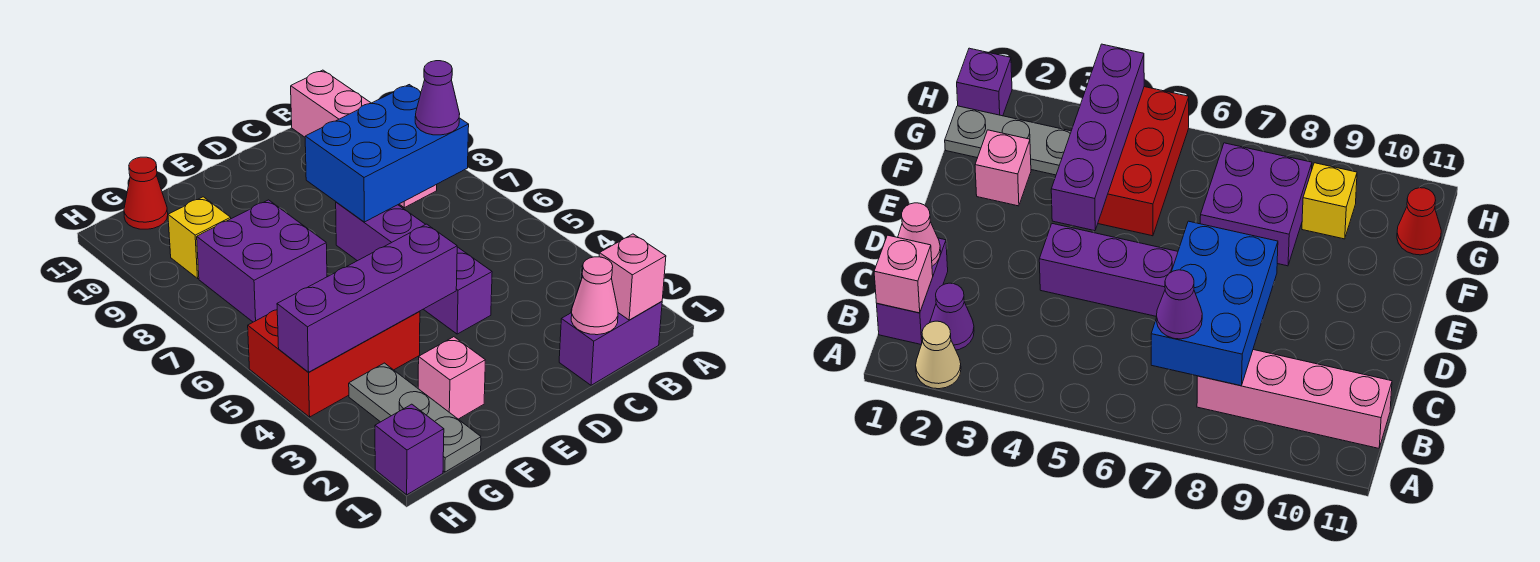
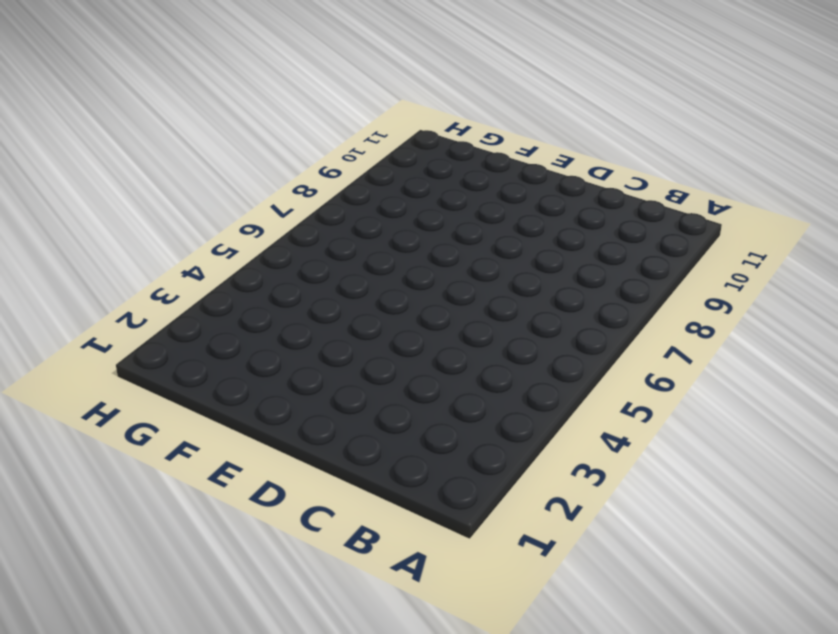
none -> tan 1x1 cone [916,321,961,389]
none -> purple 1x2 brick [559,301,662,385]
none -> purple 1x1 cone [930,283,974,350]

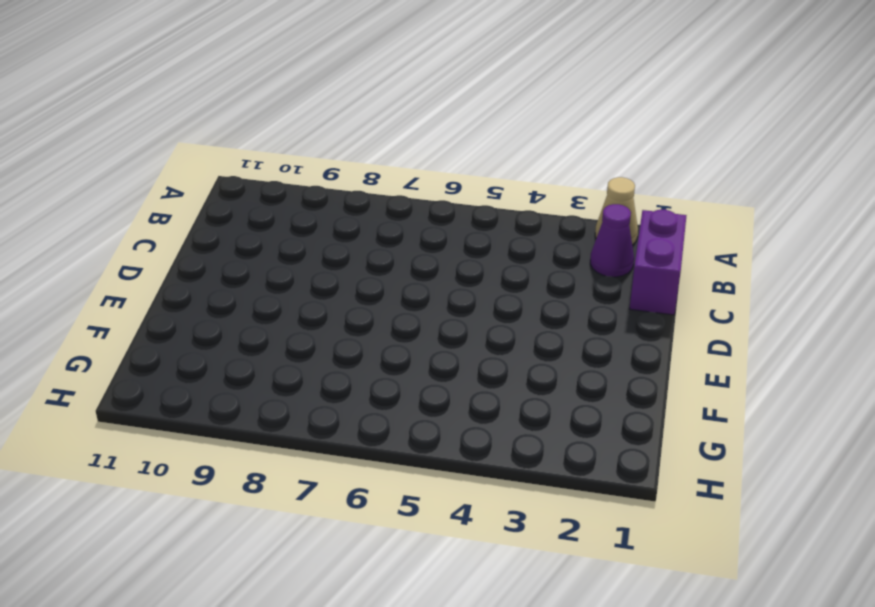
none -> pink 1x4 brick [291,70,437,208]
none -> purple 1x4 brick [336,202,492,334]
none -> pink 1x1 brick [418,337,485,419]

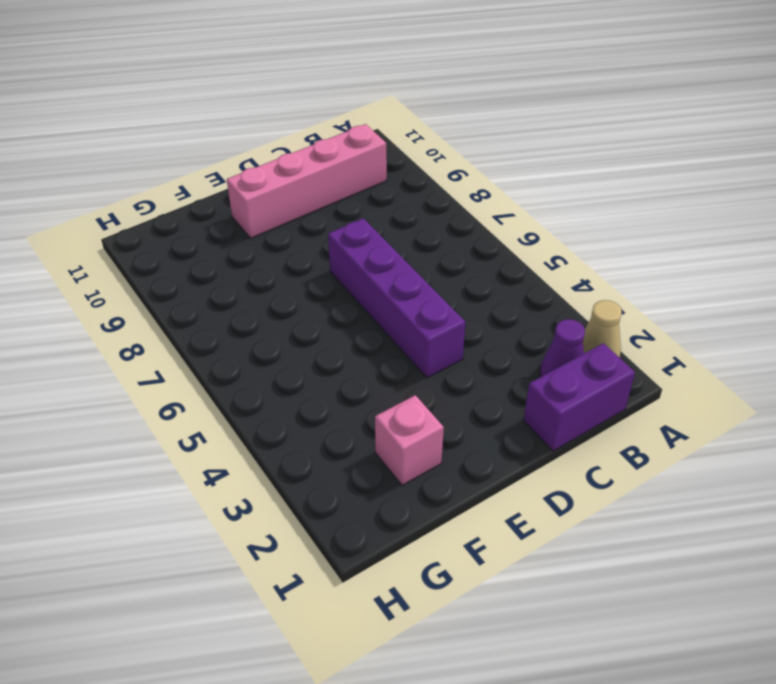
pink 1x4 brick [227,124,387,238] -> pink 1x4 brick turned to [291,70,437,208]
none -> red 2x3 brick [248,310,420,417]
none -> purple 2x2 brick [197,200,327,322]
none -> grey 1x3 plate [349,363,481,472]

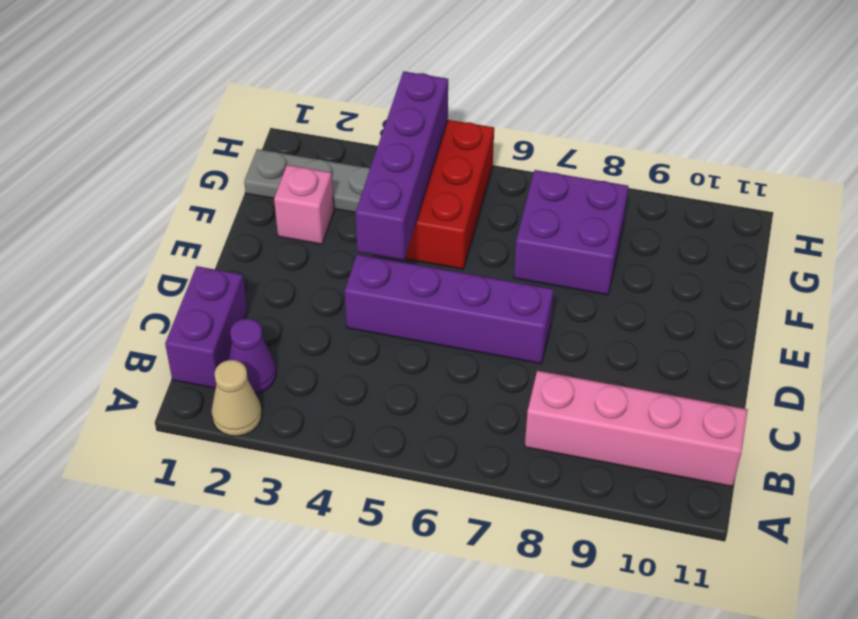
none -> yellow 1x1 brick [168,197,231,278]
none -> red 1x1 cone [124,157,168,229]
none -> purple 1x1 brick [375,404,444,495]

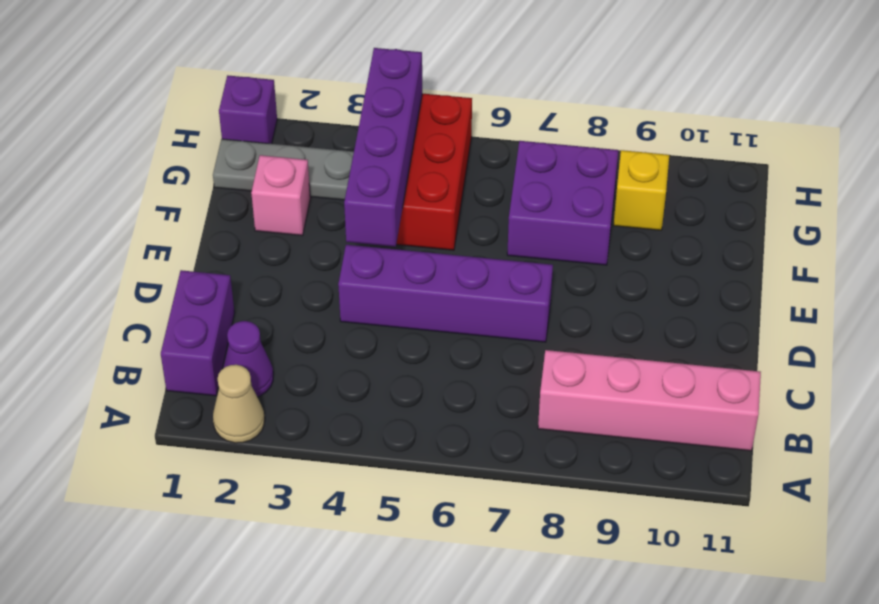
none -> red 1x1 cone [124,157,168,229]
none -> pink 1x1 brick [599,234,666,320]
none -> blue 2x3 brick [305,85,469,222]

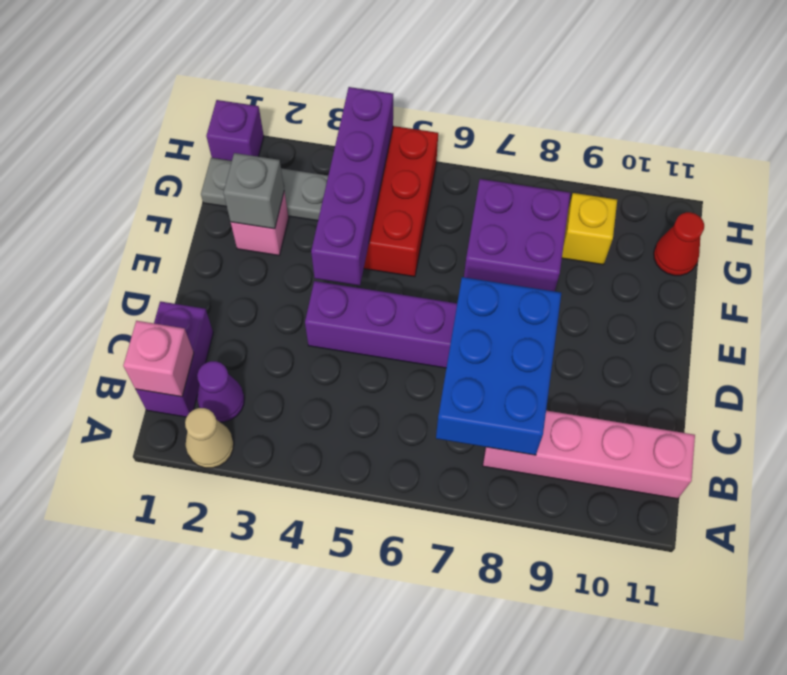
grey 1x1 brick [224,153,284,229] -> none
none -> pink 1x1 cone [571,257,618,335]
none -> purple 1x1 cone [415,61,460,135]

